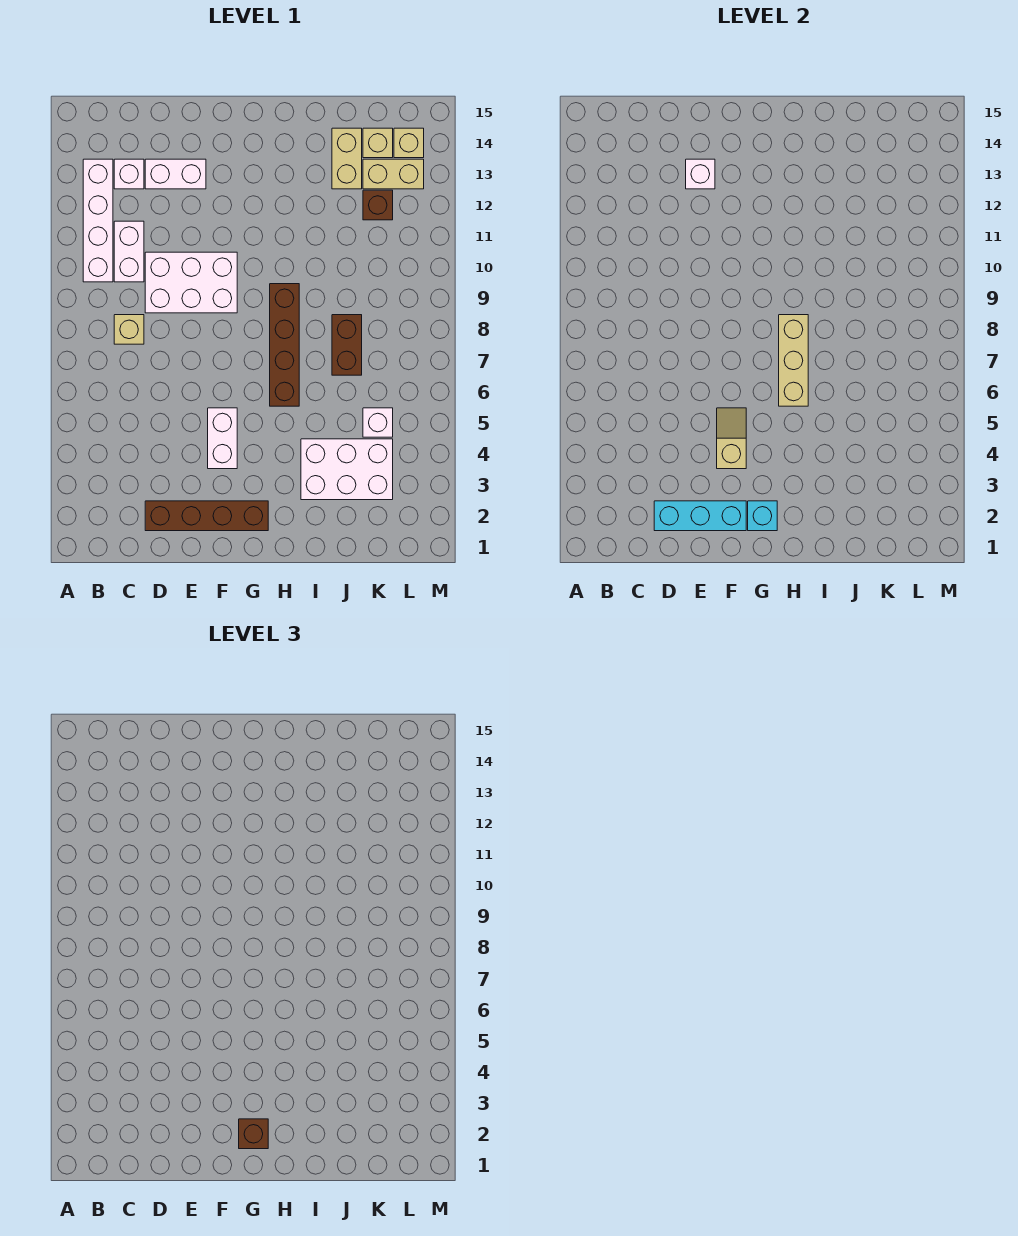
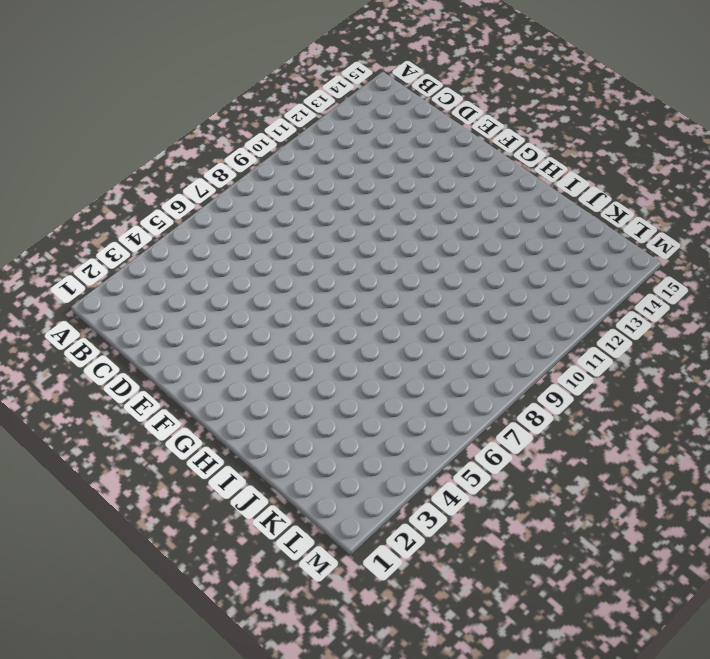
none -> white 1x4 brick [83,159,113,282]
none -> tan 1x1 brick [114,315,144,344]
none -> white 1x2 brick [114,221,144,282]

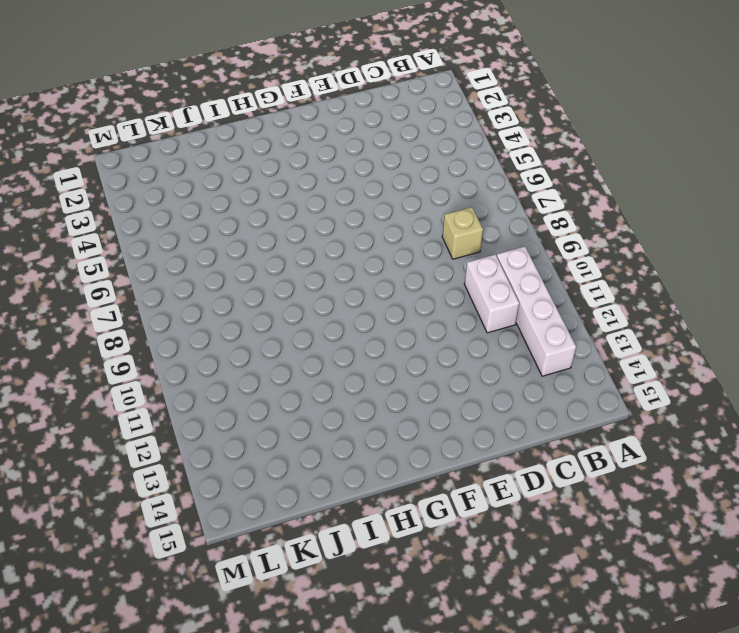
none -> white 1x1 brick [114,159,144,189]
none -> brown 1x4 brick [145,501,268,531]
none -> white 2x3 brick [145,252,237,313]

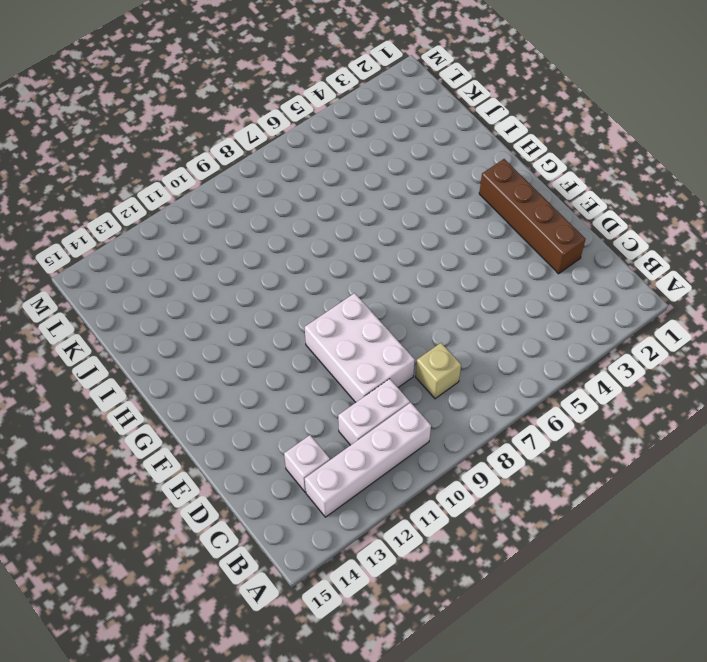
none -> white 1x2 brick [145,159,206,189]
none -> white 1x2 brick [208,408,237,469]
none -> brown 1x4 brick [270,284,299,406]

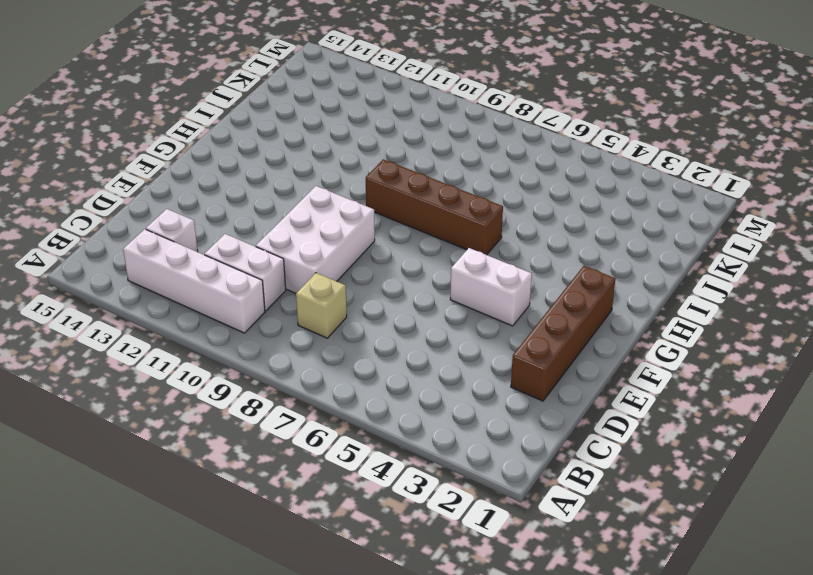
none -> white 1x2 brick [145,159,206,189]
none -> white 2x3 brick [301,439,393,500]
none -> brown 1x2 brick [332,315,362,375]

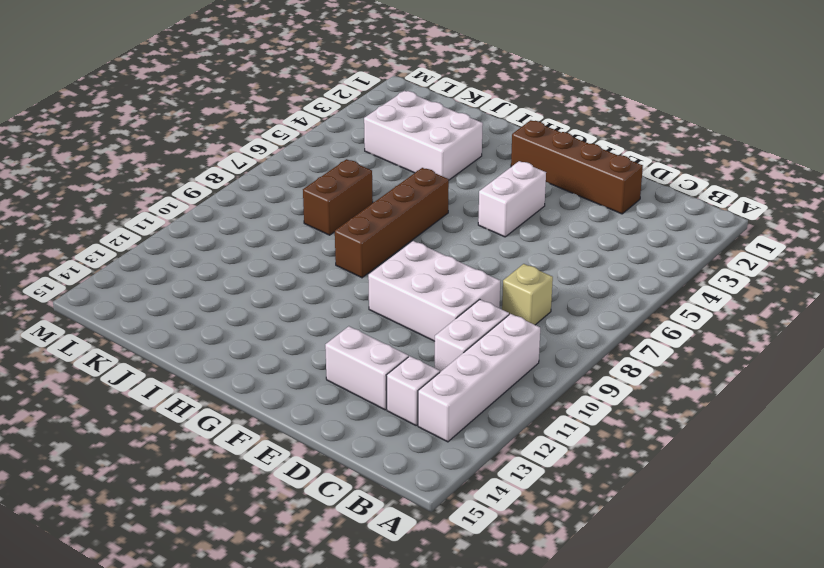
none -> tan 1x2 brick [332,128,362,189]
none -> white 1x1 brick [363,408,393,437]
none -> brown 1x1 brick [363,190,393,220]

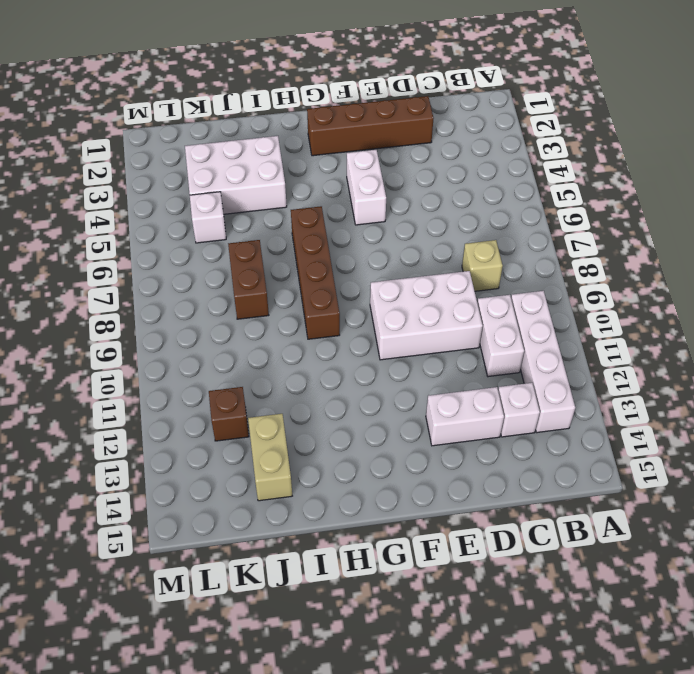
none -> tan 1x2 brick [363,159,424,189]
none -> tan 1x1 brick [363,128,393,158]
none -> tan 1x1 brick [394,128,424,158]

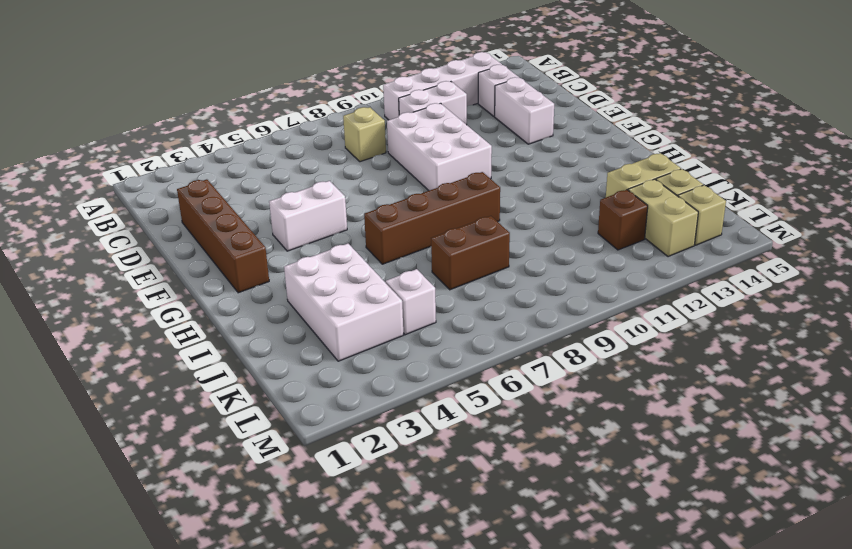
none -> cyan 1x3 brick [654,501,746,531]
none -> white 1x1 brick [686,159,715,189]
none -> tan 1x2 slope [717,408,746,469]

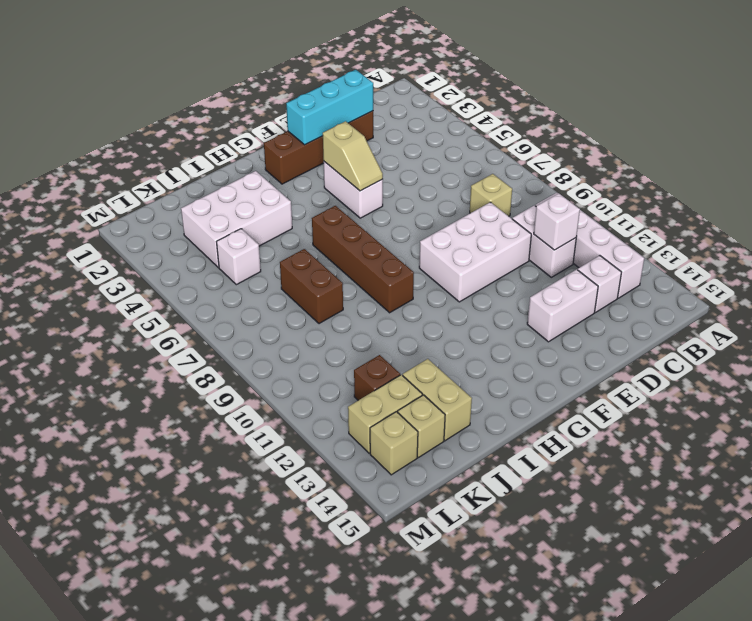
white 1x1 brick [534,193,580,250] -> white 1x1 brick moved to [686,159,715,189]
none -> cyan 1x1 brick [748,501,777,531]
none -> tan 1x3 brick [779,315,808,406]
none -> brown 1x1 brick [239,1119,268,1149]

